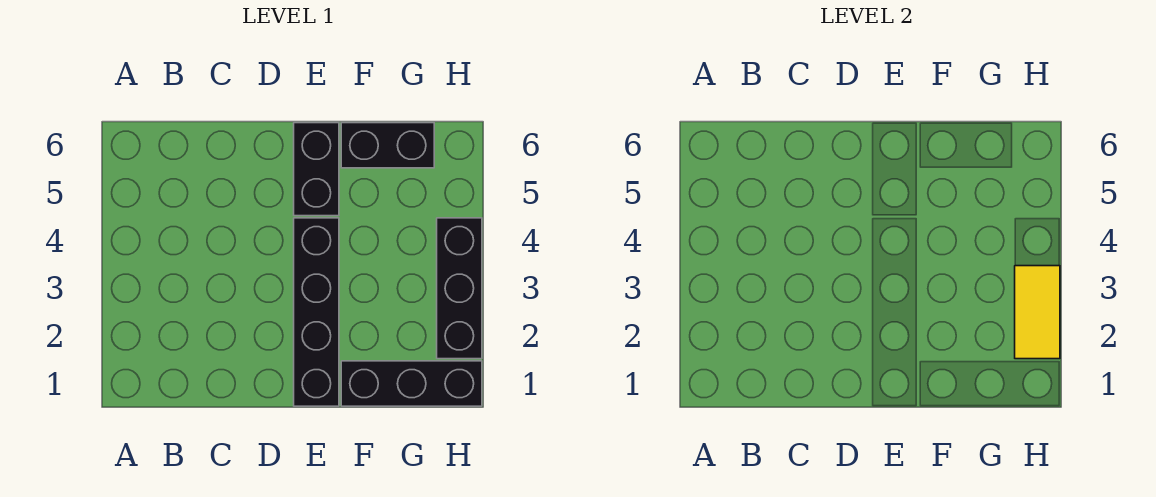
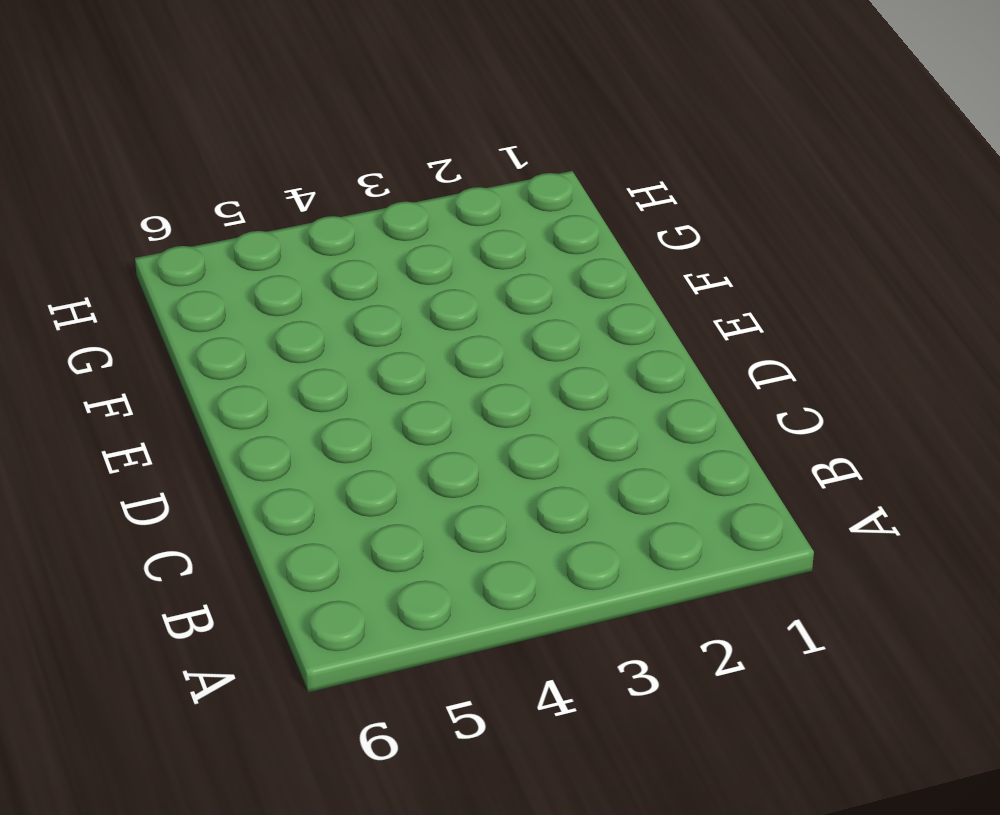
none -> black 1x4 brick [294,218,339,406]
none -> black 1x2 brick [294,123,339,216]

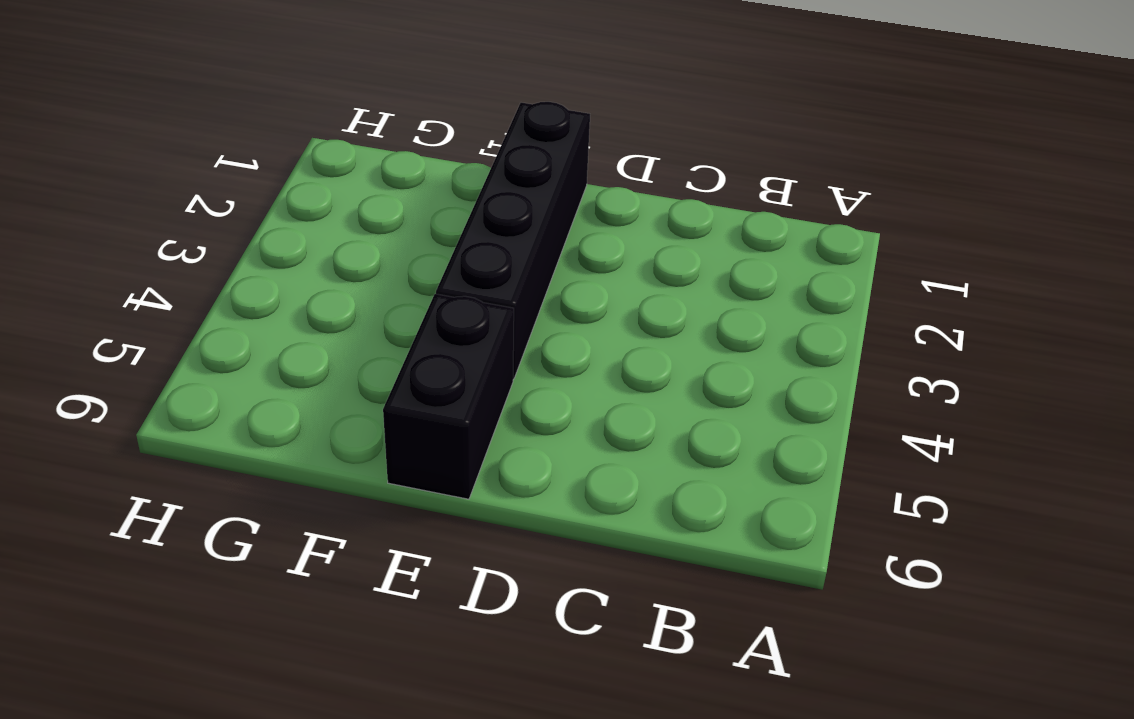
none -> black 1x3 brick [341,361,482,406]
none -> black 1x2 brick [341,123,434,168]

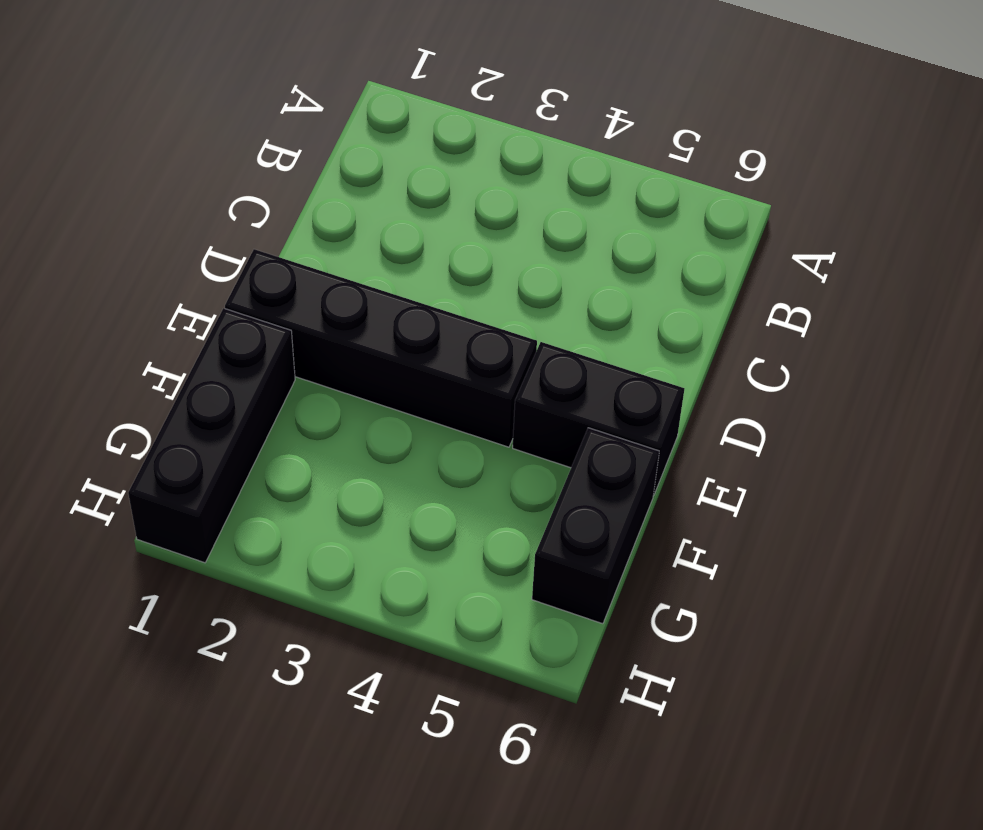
none -> black 1x3 brick [437,218,482,359]
none -> yellow 1x2 tile [1015,266,1060,359]

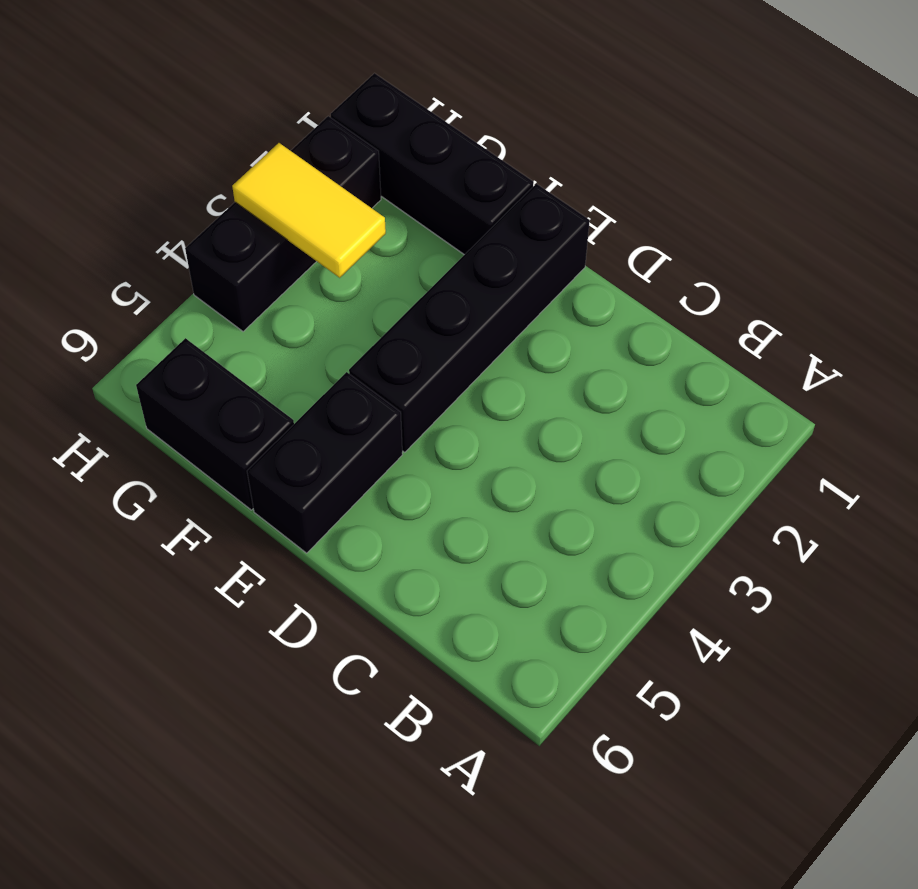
yellow 1x2 tile [232,143,386,278] -> yellow 1x2 tile turned to [1015,266,1060,359]

